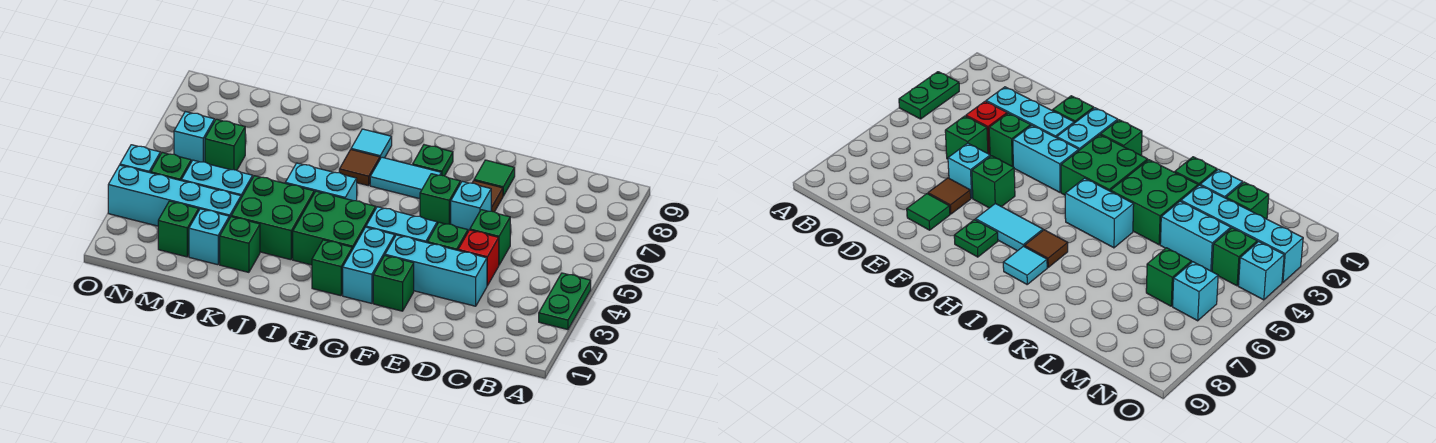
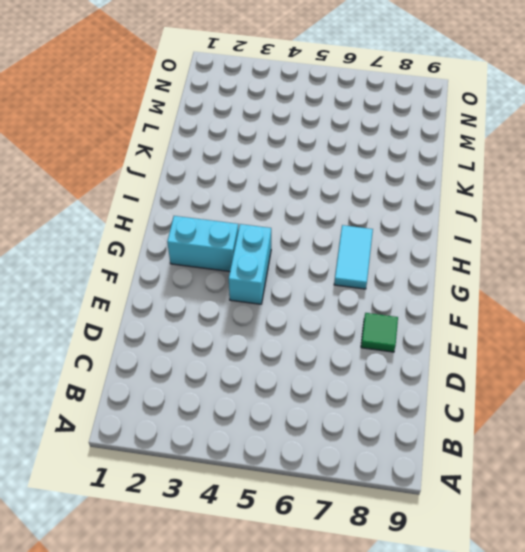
none -> green 1x2 plate [539,273,591,330]
none -> cyan 1x3 brick [385,235,487,306]
none -> red 1x1 brick [458,230,499,286]

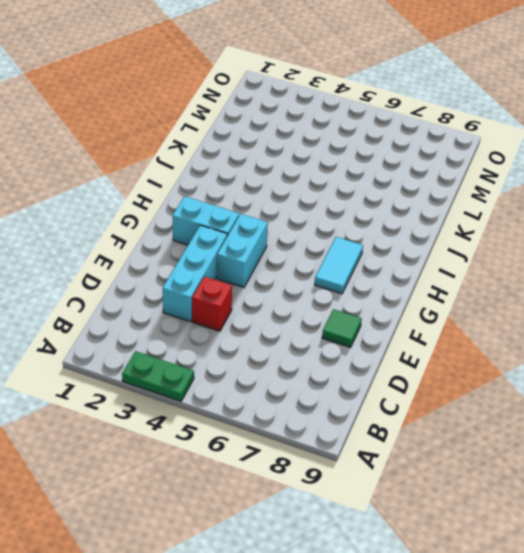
none -> green 1x1 brick [470,210,510,265]
none -> green 1x1 brick [427,222,468,250]
none -> cyan 1x1 brick [451,181,491,231]

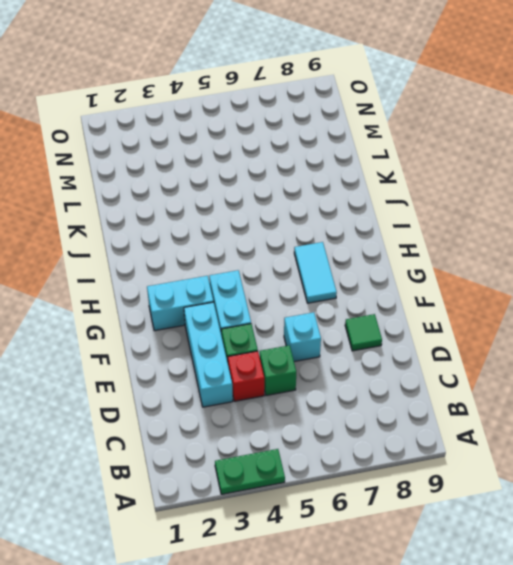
none -> brown 1x1 tile [472,181,503,212]
none -> green 1x1 brick [373,256,414,311]
none -> green 1x1 brick [420,174,460,224]

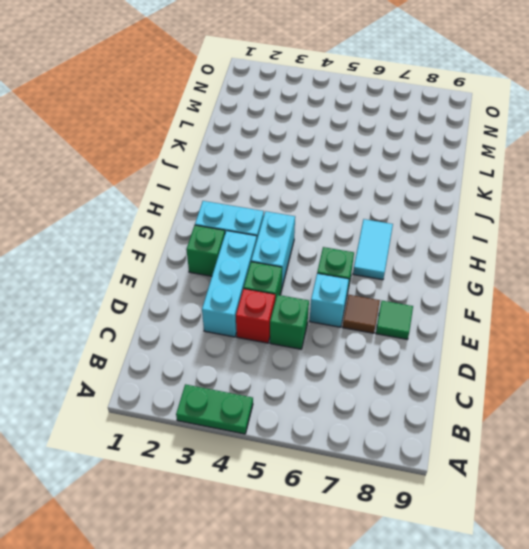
none -> green 1x1 plate [413,145,453,176]
none -> green 1x1 brick [312,240,352,296]
none -> green 2x2 brick [293,191,376,265]

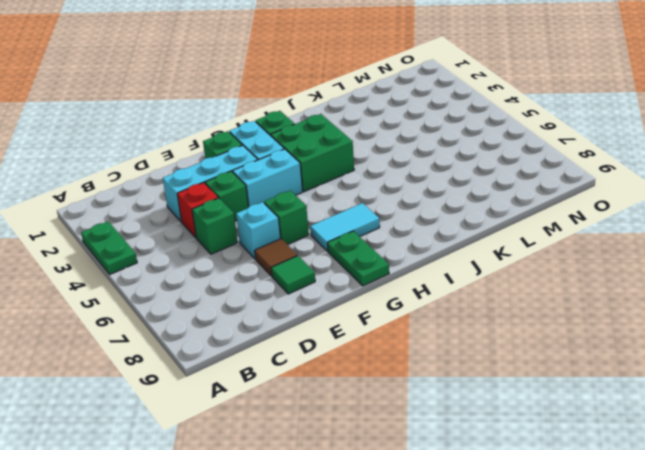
green 1x2 plate [327,231,389,286] -> green 1x1 plate [413,145,453,176]
none -> cyan 1x2 brick [285,163,357,201]
none -> brown 1x1 tile [339,150,380,186]
none -> cyan 1x1 tile [351,129,392,158]

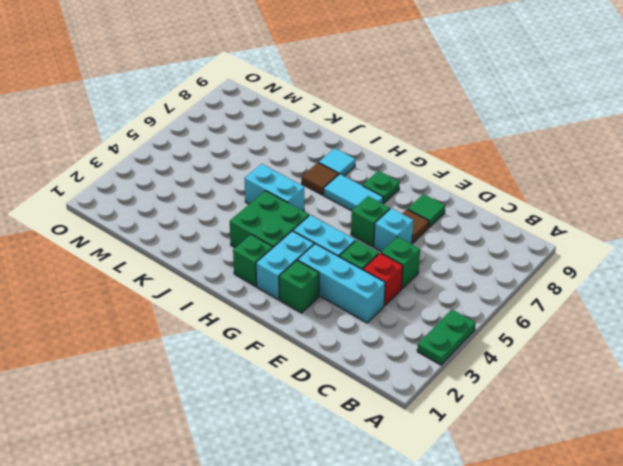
none -> green 2x2 brick [231,176,314,260]
none -> green 1x1 brick [220,217,260,272]
none -> cyan 1x1 brick [189,209,229,265]

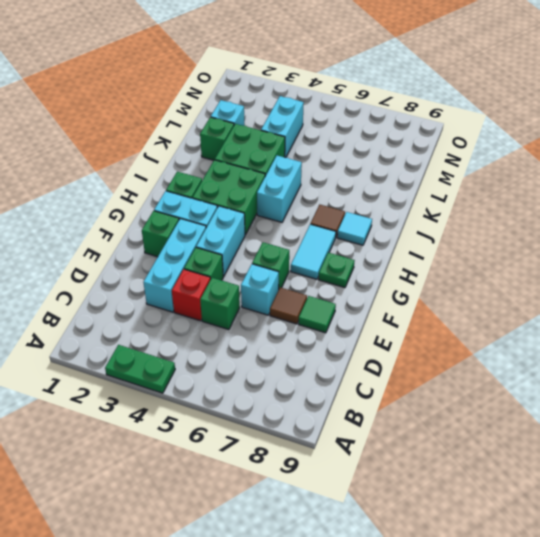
none -> cyan 1x4 brick [108,165,241,226]
none -> green 1x1 brick [158,201,199,257]
none -> green 1x1 brick [205,119,245,170]

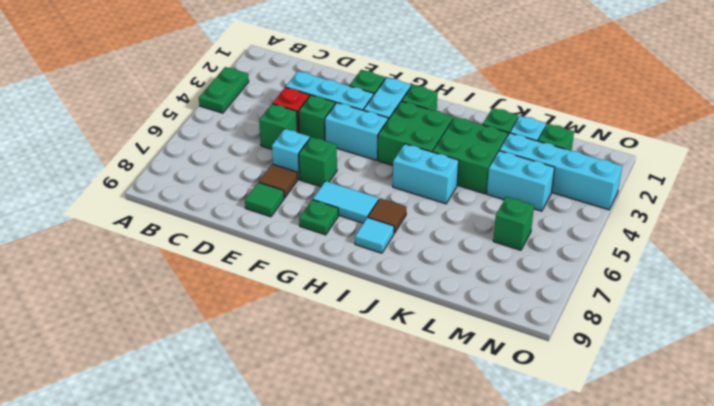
none -> green 1x1 brick [151,152,191,181]
none -> cyan 1x1 brick [174,112,214,162]
none -> cyan 1x1 brick [120,145,160,173]

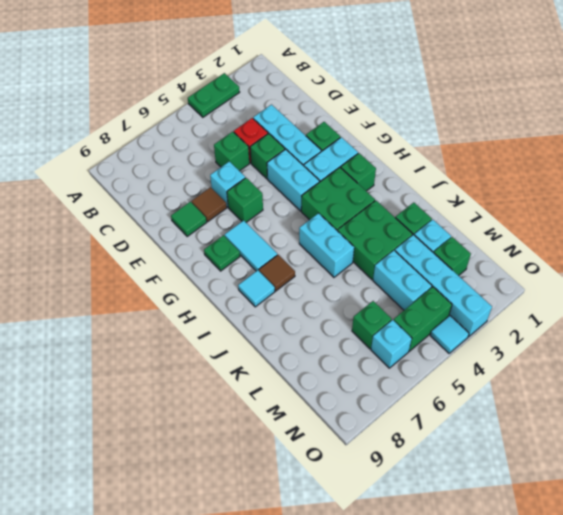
green 1x2 brick [394,287,452,351] -> green 1x1 brick [151,152,191,181]
cyan 1x1 tile [430,316,469,353] -> cyan 1x1 brick [120,145,160,173]

